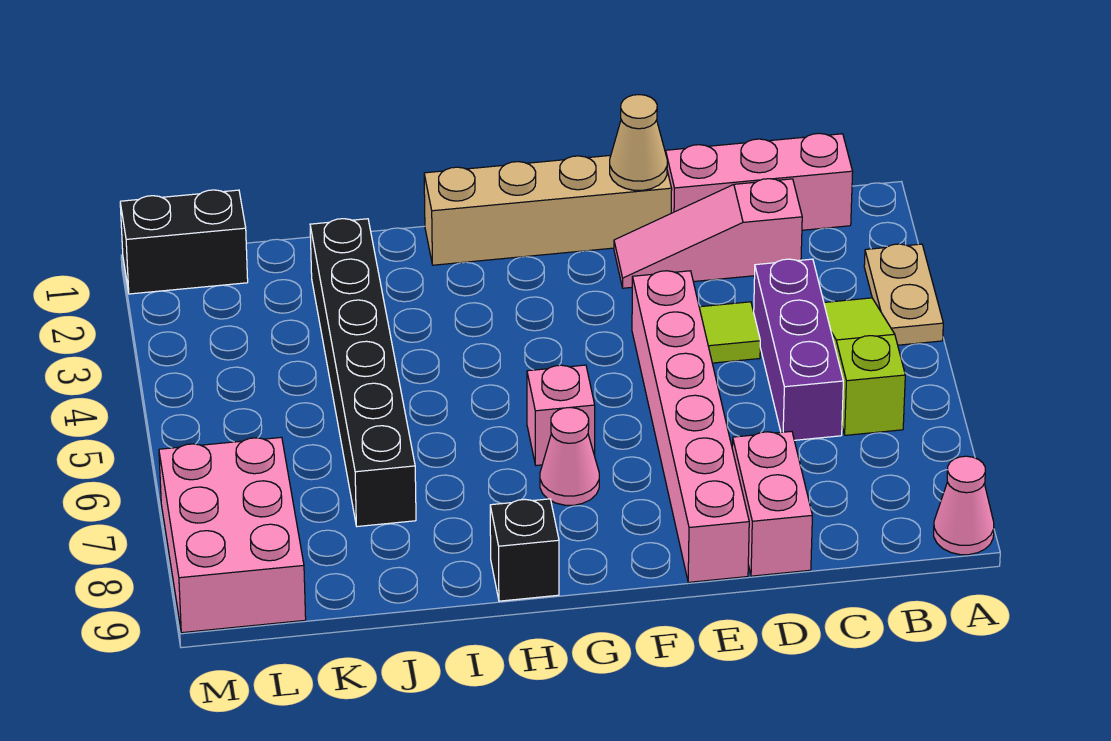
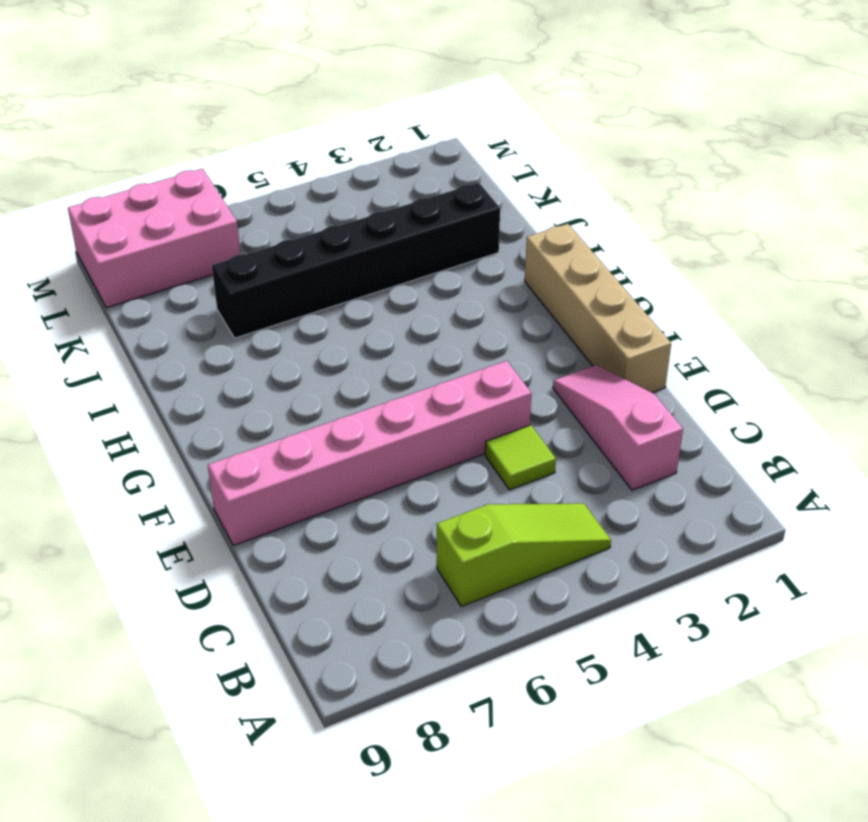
none -> tan 1x2 plate [864,244,943,345]
none -> pink 1x1 cone [934,456,994,555]
none -> pink 1x3 brick [666,133,853,230]

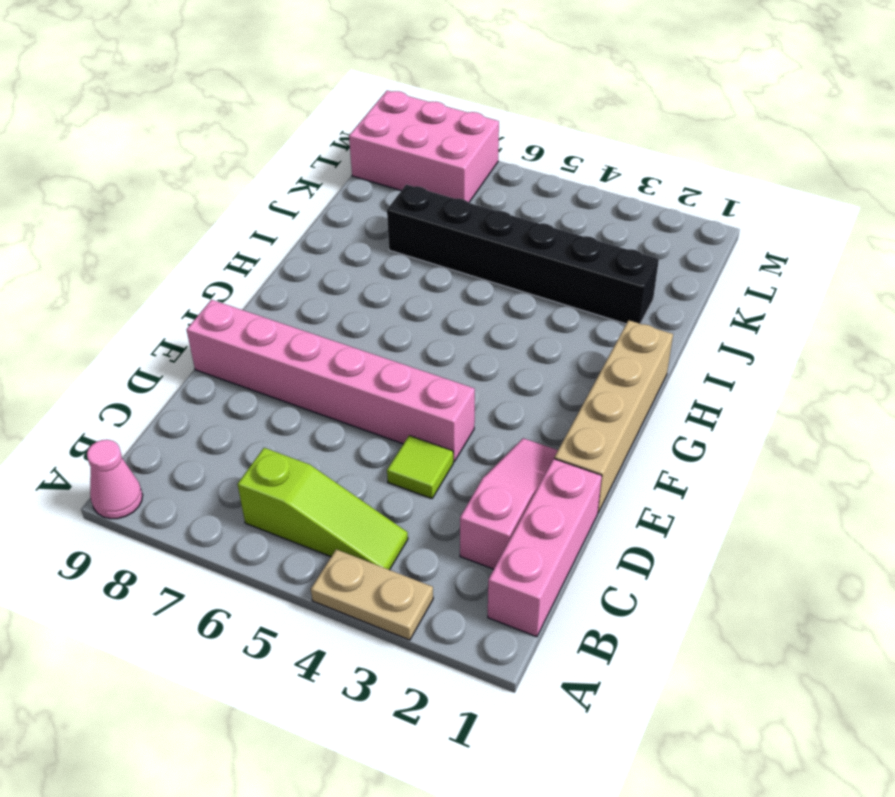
none -> purple 1x3 brick [754,259,843,440]
none -> pink 1x2 brick [732,431,812,576]
none -> pink 1x1 brick [527,365,595,465]

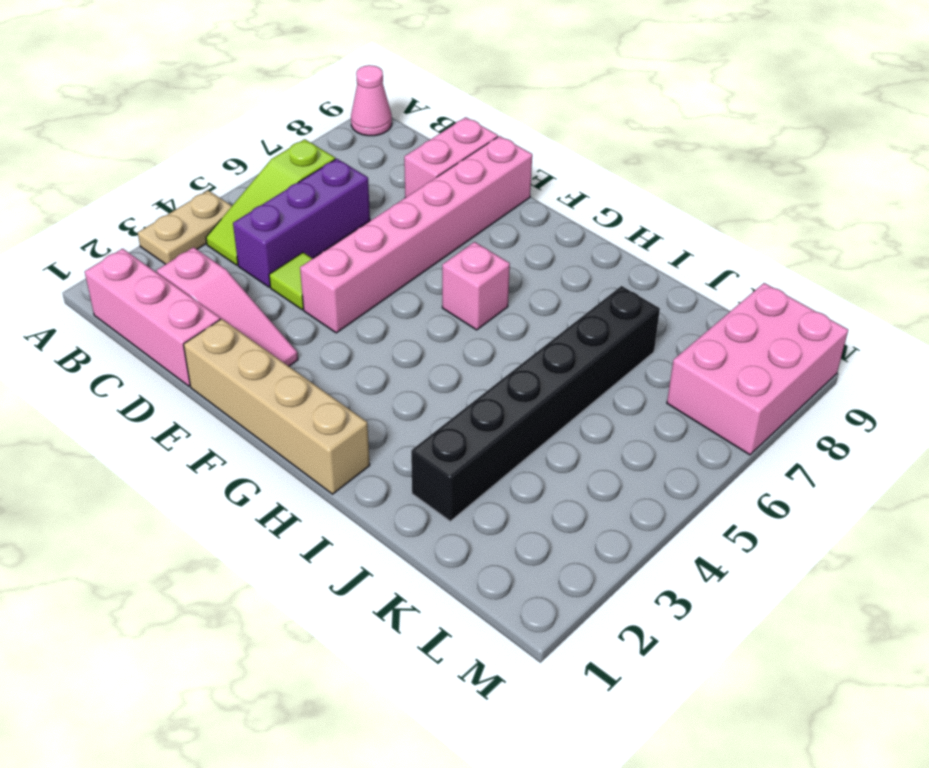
none -> pink 1x1 cone [540,407,599,505]
none -> black 1x1 brick [490,499,559,601]
none -> black 1x2 brick [120,190,248,294]

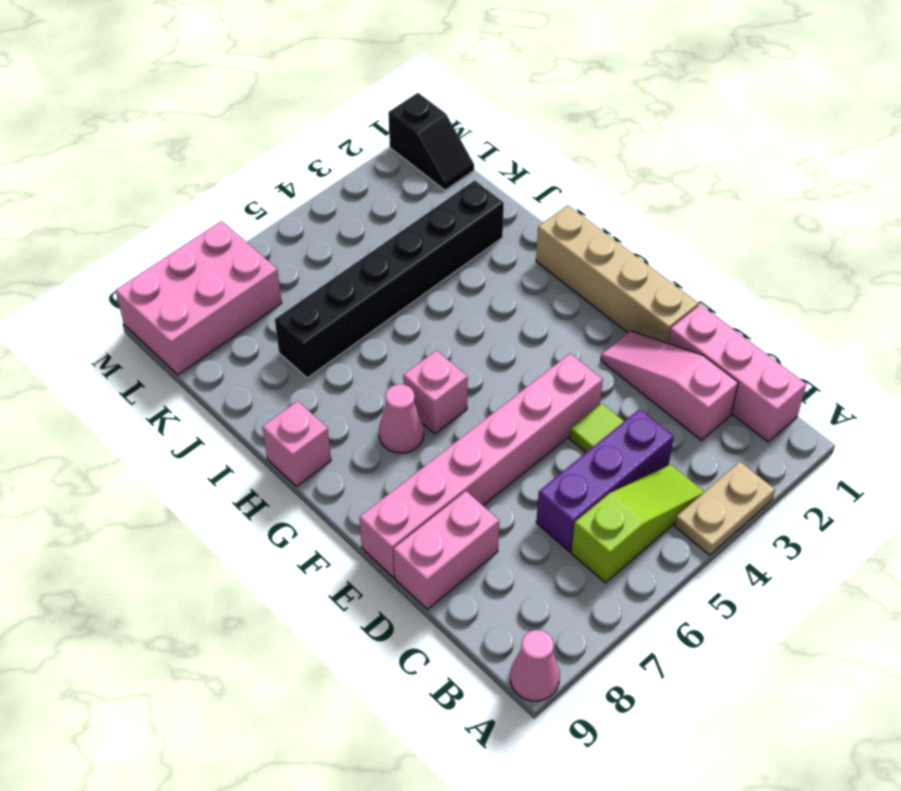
pink 1x1 brick [262,401,331,486] -> black 1x1 brick [490,499,559,601]
black 1x2 slope [388,93,474,190] -> black 1x2 brick [120,190,248,294]
none -> tan 1x1 cone [610,95,667,190]

